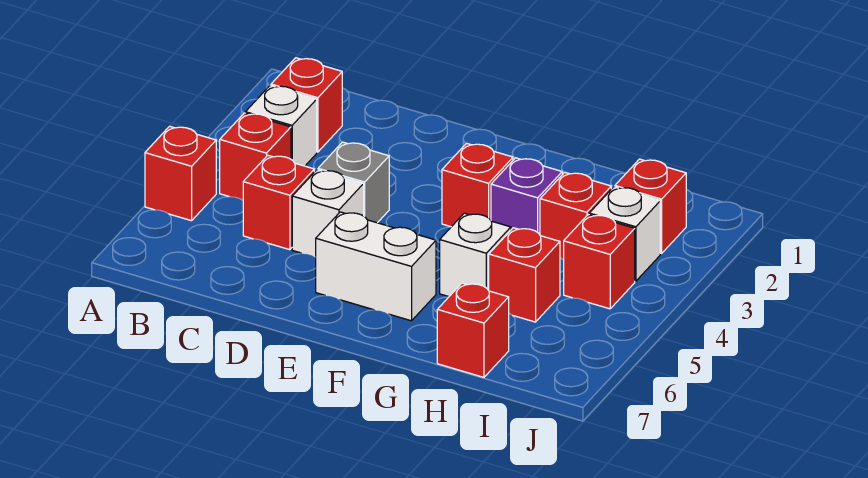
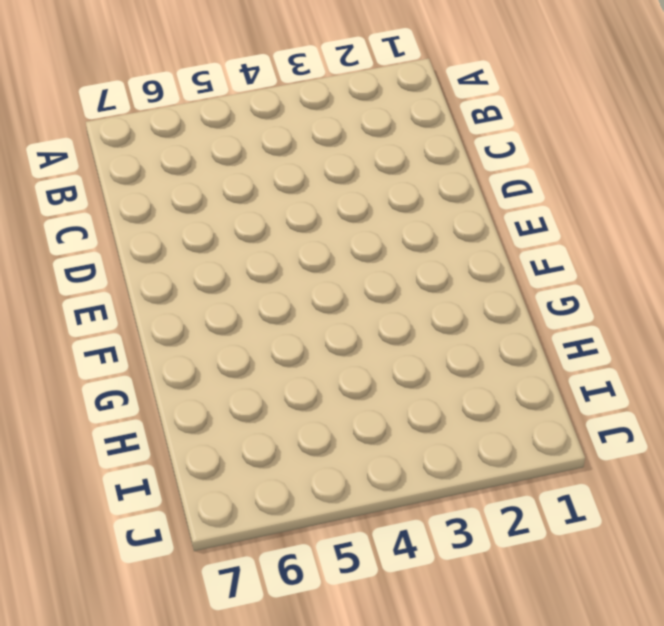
none -> red 1x1 brick [145,126,216,221]
none -> red 1x1 brick [271,58,342,152]
none -> white 1x1 brick [245,86,317,166]

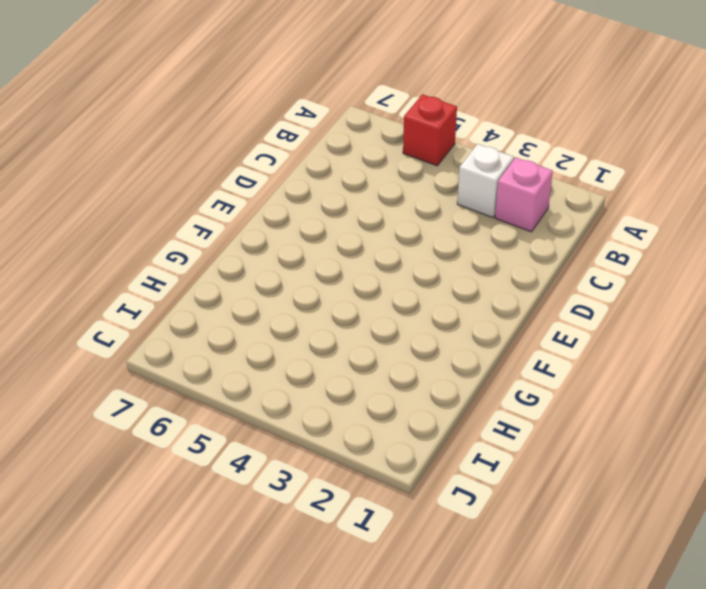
pink 1x1 brick [495,158,553,232] -> red 1x1 brick [271,58,342,152]
none -> red 1x1 brick [220,113,291,200]
none -> red 1x1 brick [243,155,314,250]
none -> grey 1x1 brick [318,142,389,223]

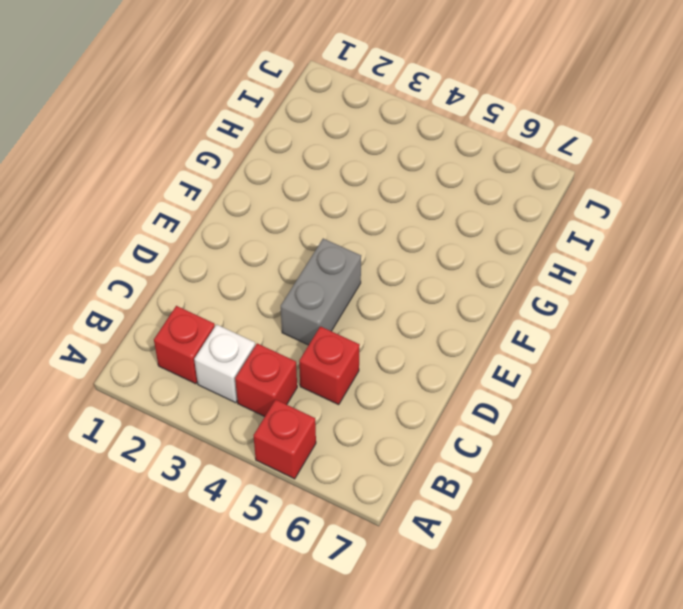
grey 1x2 brick [281,239,361,345] -> grey 1x1 brick [318,142,389,223]
none -> white 1x1 brick [292,170,364,257]
none -> white 1x2 brick [316,212,436,321]
none -> red 1x1 brick [442,143,513,227]

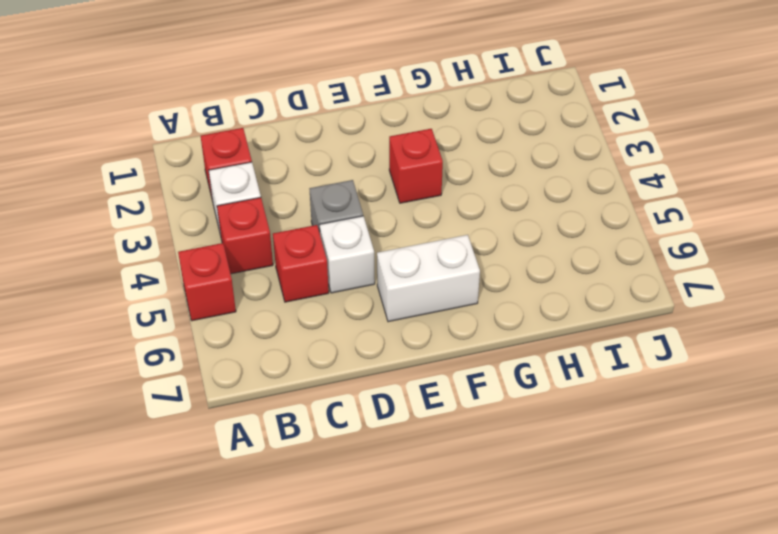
none -> purple 1x1 brick [491,158,562,235]
none -> white 1x1 brick [440,213,511,297]
none -> red 1x1 brick [540,172,611,260]

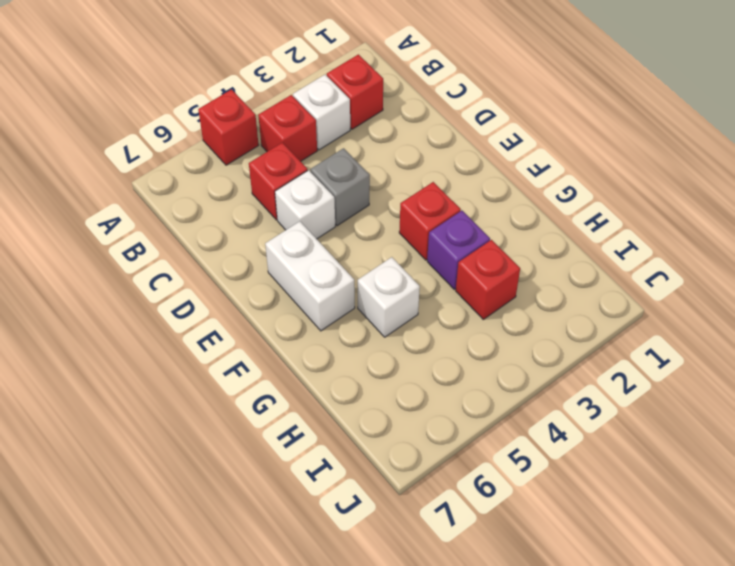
none -> red 1x1 brick [489,228,560,322]
none -> red 1x1 brick [437,283,509,377]
none -> red 1x1 brick [615,159,686,253]

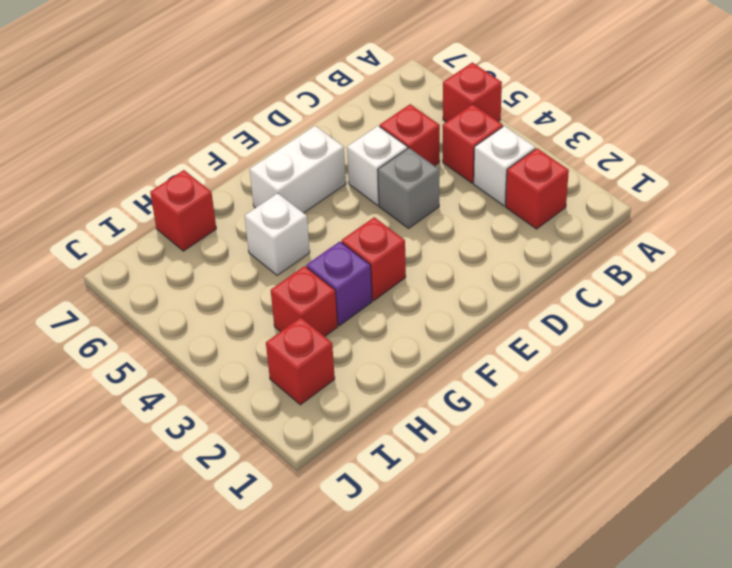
none -> red 1x1 brick [489,228,560,322]
none -> white 1x1 brick [589,187,660,281]
none -> red 1x1 brick [564,215,635,309]

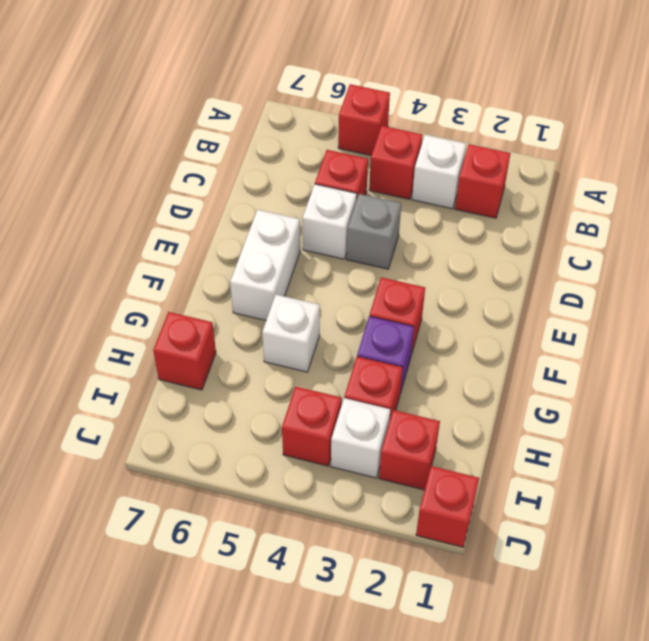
red 1x1 brick [416,466,479,547] -> red 1x1 brick moved to [489,228,560,322]

